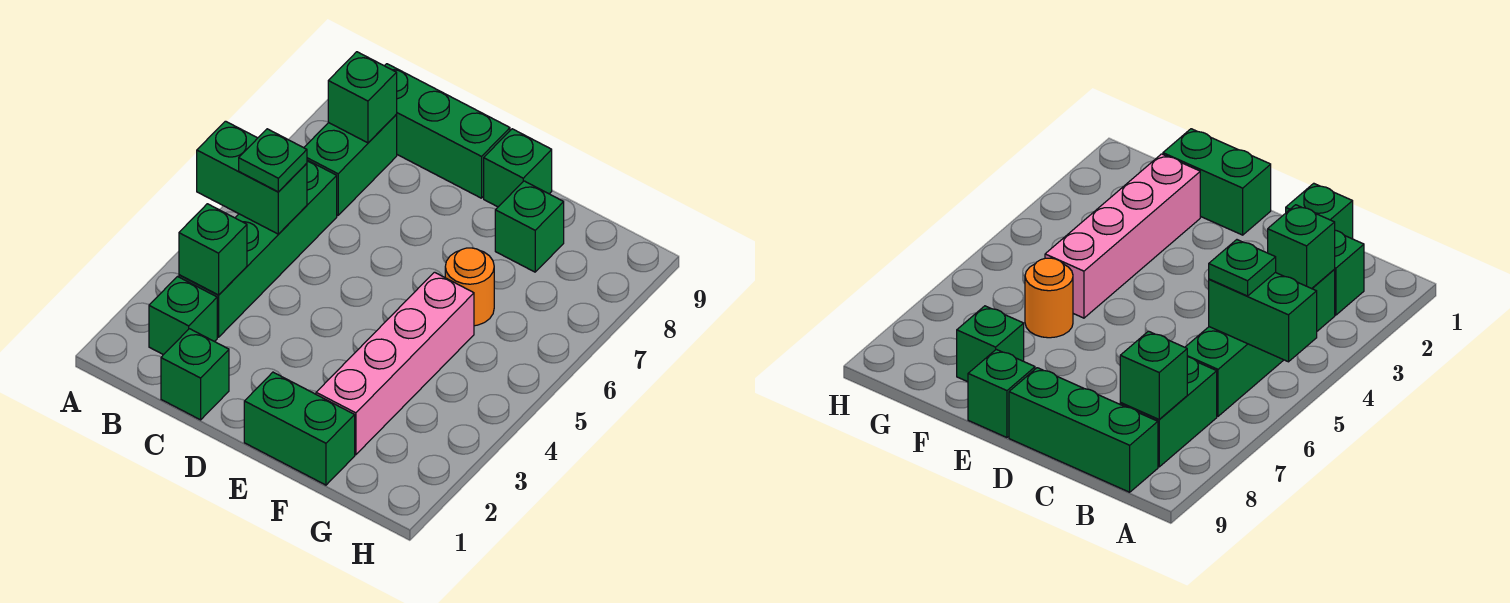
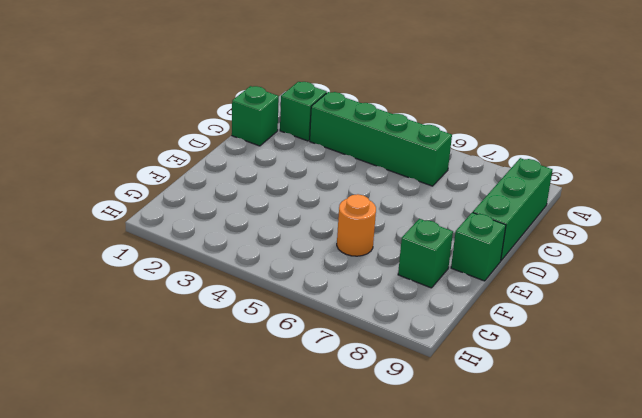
none -> green 1x2 brick [304,115,397,215]
none -> green 1x2 brick [244,372,355,485]
none -> pink 1x4 brick [316,272,474,455]

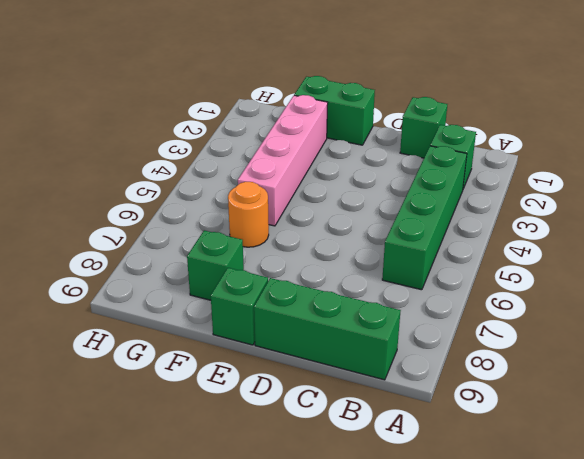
none -> green 1x2 brick [304,115,397,215]
none -> green 1x2 brick [197,121,307,234]
none -> green 1x1 brick [179,204,247,295]

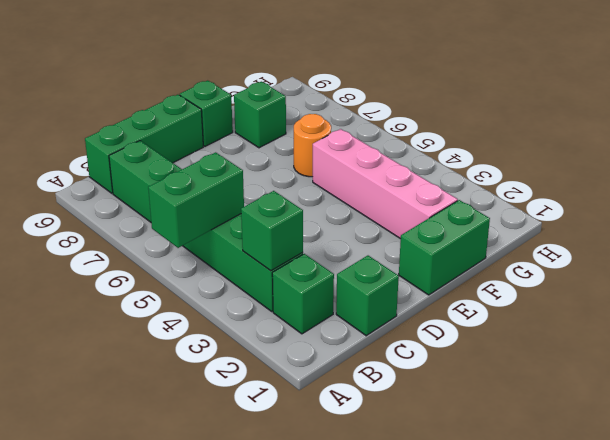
none -> green 1x1 brick [328,52,397,143]
none -> green 1x1 plate [239,129,307,192]

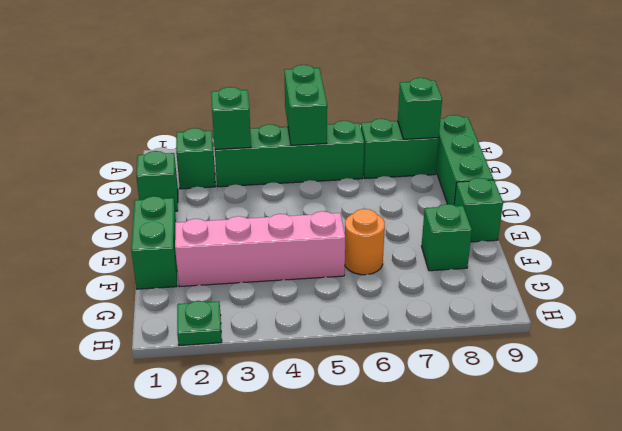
green 1x1 plate [177,301,222,346] -> green 1x1 plate moved to [239,129,307,192]

